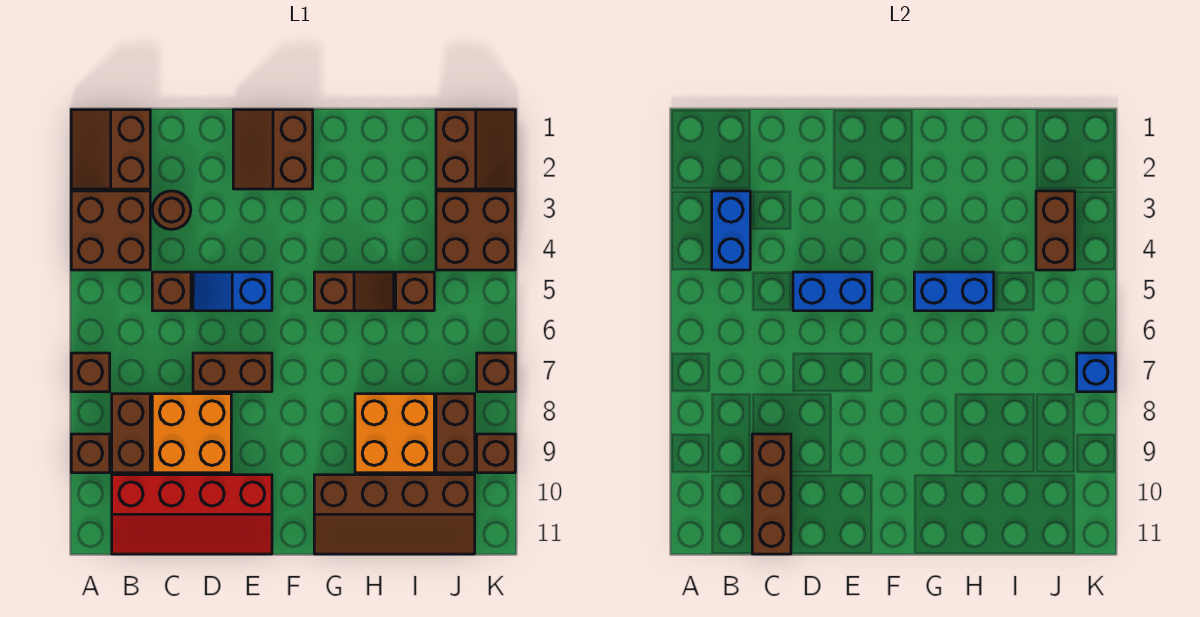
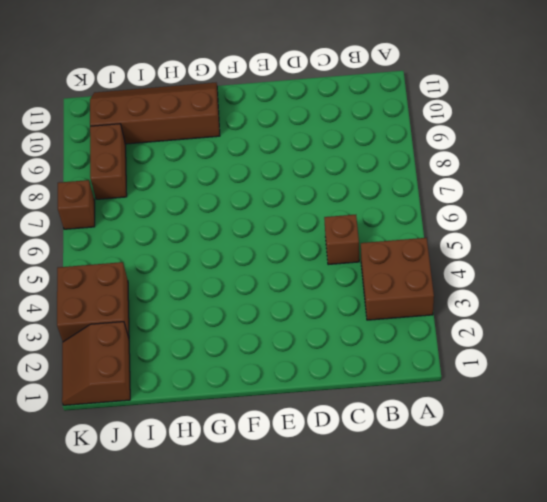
none -> brown 2x2 slope [71,110,150,189]
none -> brown 1x1 brick [71,353,110,392]
none -> brown 1x1 brick [71,434,110,473]

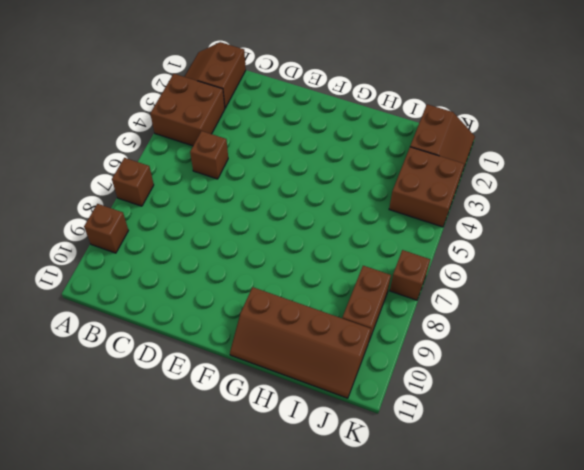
none -> brown 1x2 brick [112,394,150,473]
none -> red 2x4 slope [112,475,272,554]
none -> brown 1x1 round brick [152,191,191,229]

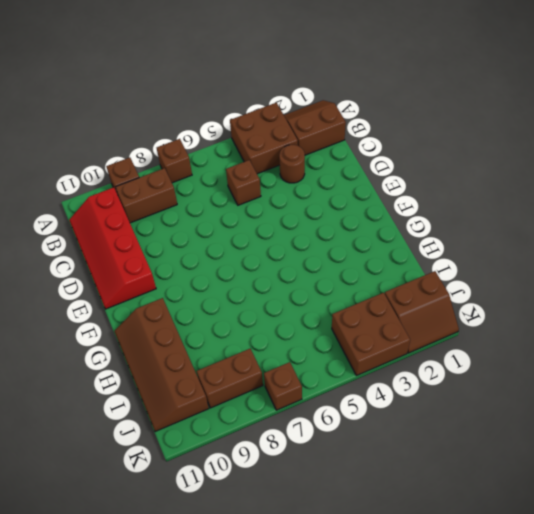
none -> orange 2x2 brick [152,394,231,473]
none -> blue 1x2 slope [193,272,272,311]
none -> brown 1x2 brick [193,353,272,392]

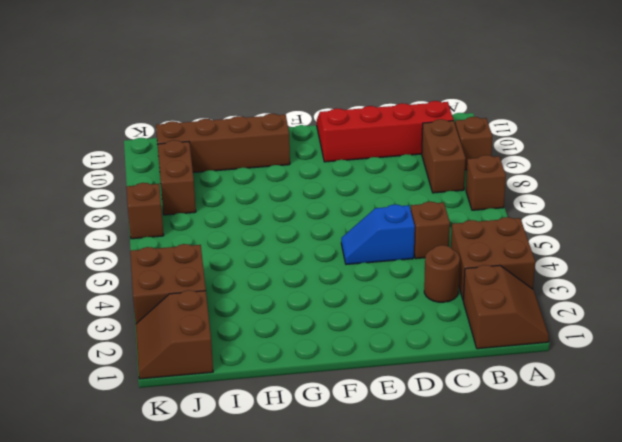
blue 1x2 slope [341,205,415,264] -> blue 1x2 slope turned to [193,272,272,311]
none -> orange 2x2 brick [152,394,231,473]
none -> brown 1x2 brick [193,353,272,392]
none -> brown 2x2 slope [233,110,313,189]

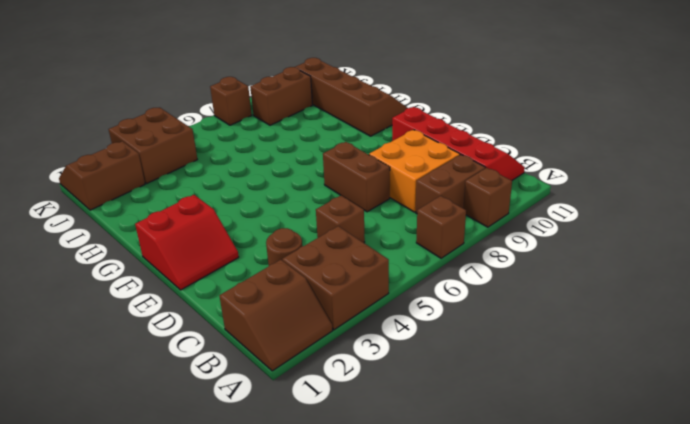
red 2x2 slope [135,195,239,290] -> brown 2x2 slope [233,110,313,189]
none -> blue 1x2 slope [193,272,272,311]
none -> brown 1x2 slope [314,272,394,311]
none -> orange 2x2 brick [355,394,434,473]

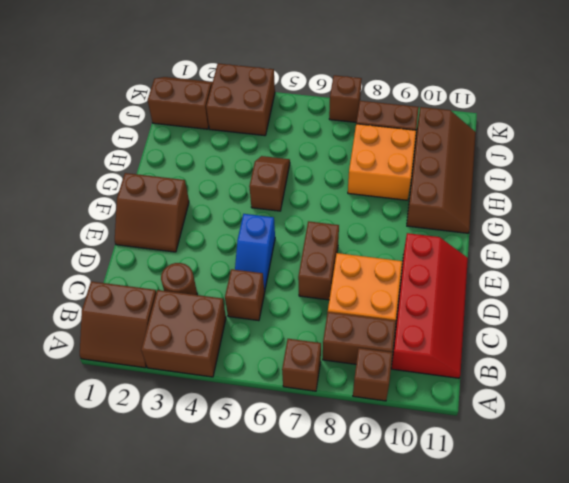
none -> brown 1x1 brick [396,272,434,311]
none -> brown 1x1 brick [477,434,515,473]
none -> blue 1x2 brick [712,191,750,270]

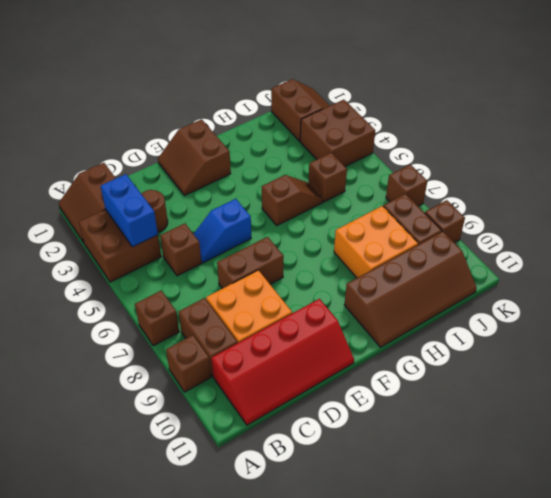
none -> brown 1x3 brick [752,434,791,554]
none -> blue 1x2 brick [793,272,872,311]
none -> blue 1x2 brick [914,272,994,311]

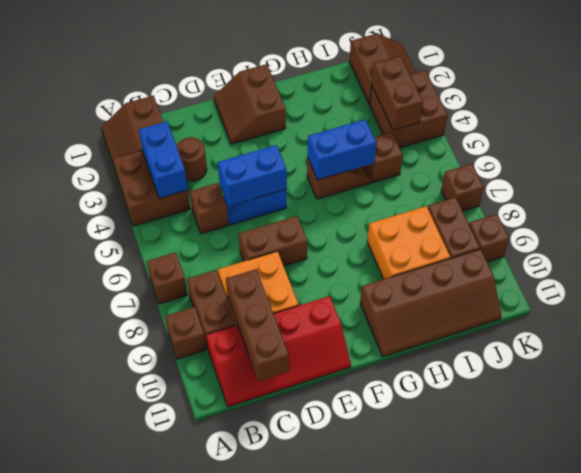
none -> blue 1x1 brick [1077,353,1115,392]

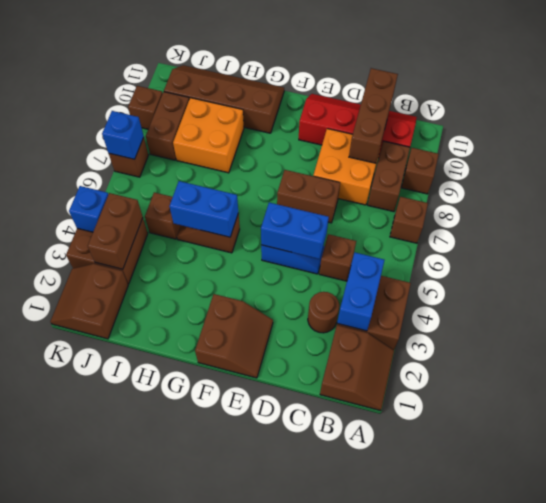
blue 1x1 brick [69,186,108,232] -> none

